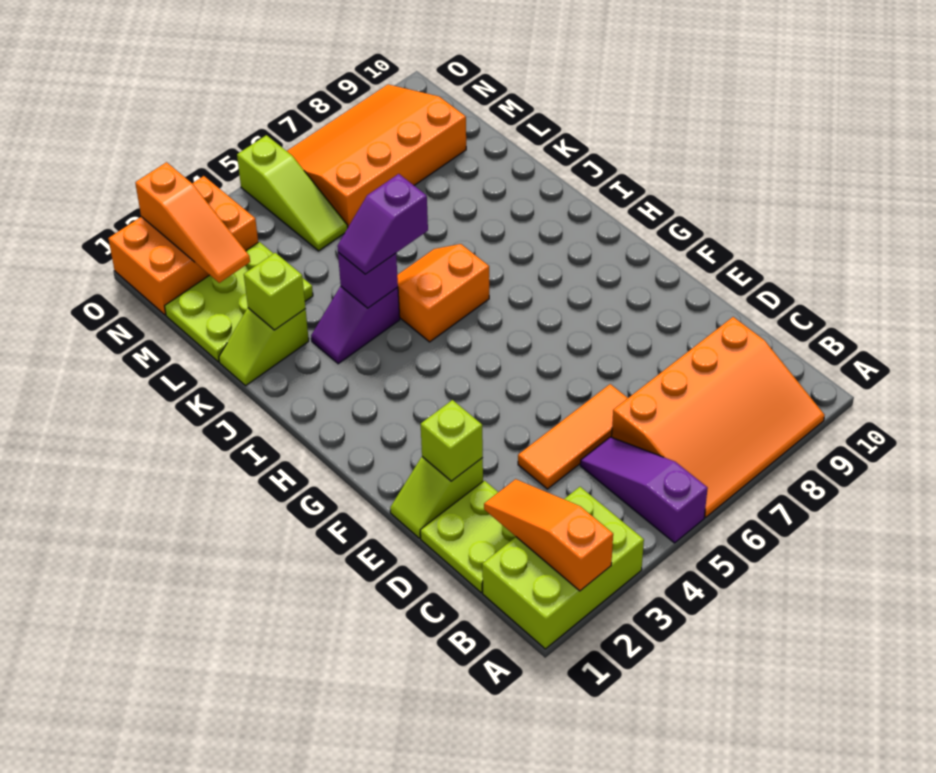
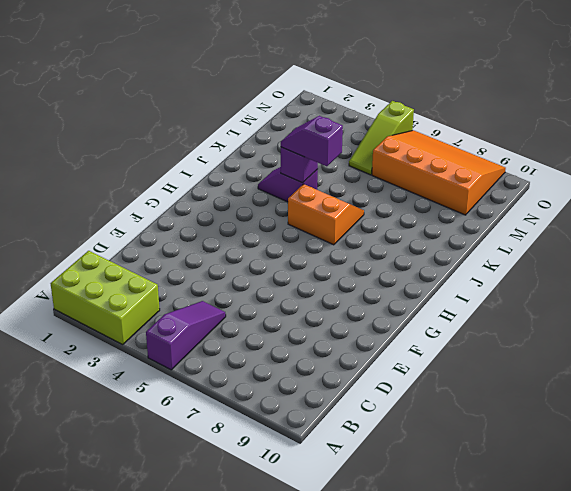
none -> orange 3x4 slope [612,317,825,517]
none -> lime 2x2 plate [420,481,516,593]
none -> orange 1x3 tile [518,384,628,489]

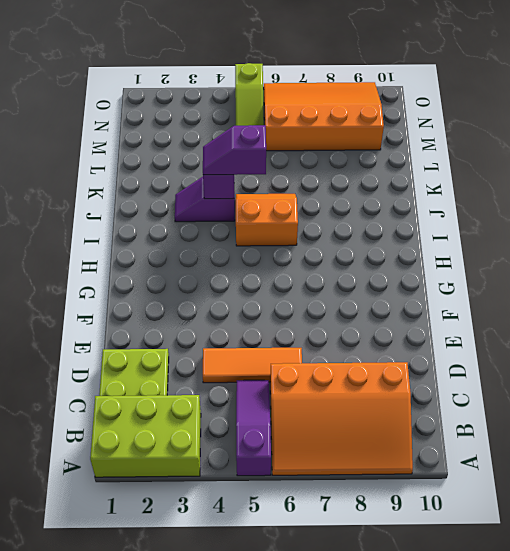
none -> lime 1x2 slope [390,457,483,538]
none -> lime 1x2 slope [219,308,309,386]
none -> lime 2x3 plate [165,242,313,362]

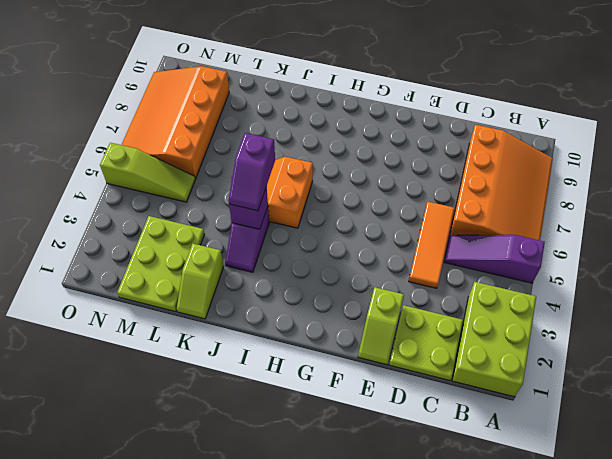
none -> orange 2x3 brick [108,176,258,315]
none -> orange 1x3 slope [484,479,613,591]
none -> lime 1x1 brick [421,400,483,481]

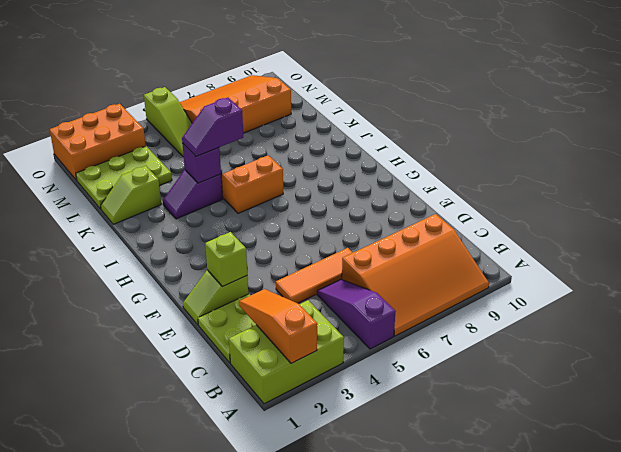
none -> lime 1x1 brick [244,253,306,330]
none -> orange 1x3 slope [135,162,250,283]

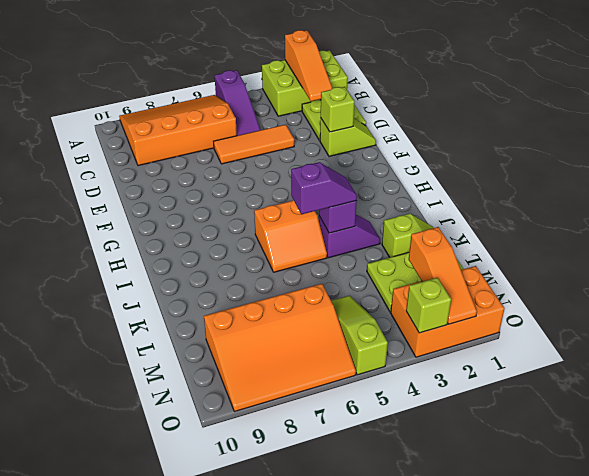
orange 1x3 slope [409,227,477,324] -> orange 1x3 slope turned to [135,162,250,283]
lime 1x1 brick [406,278,451,333] -> lime 1x1 brick moved to [244,253,306,330]

